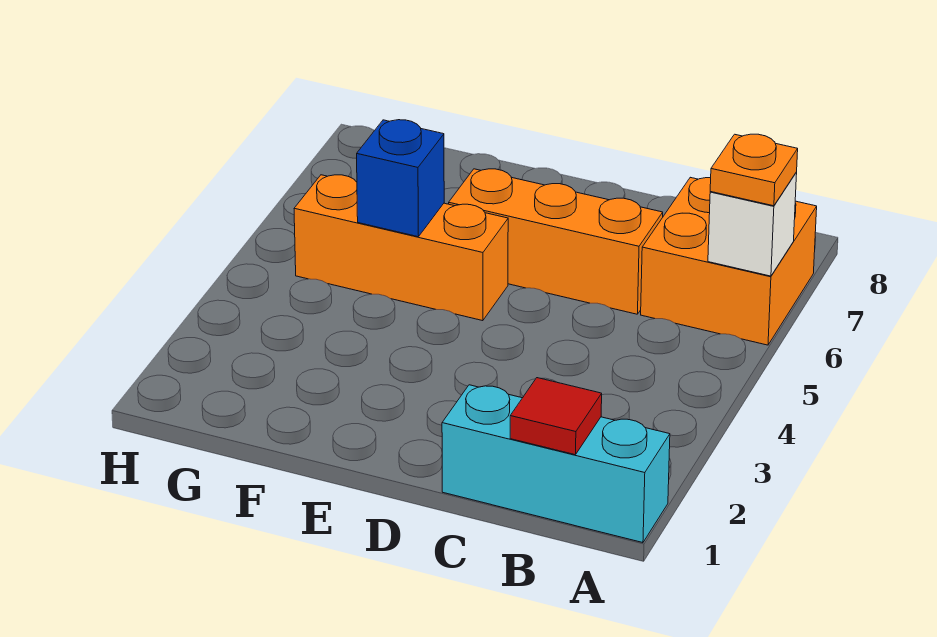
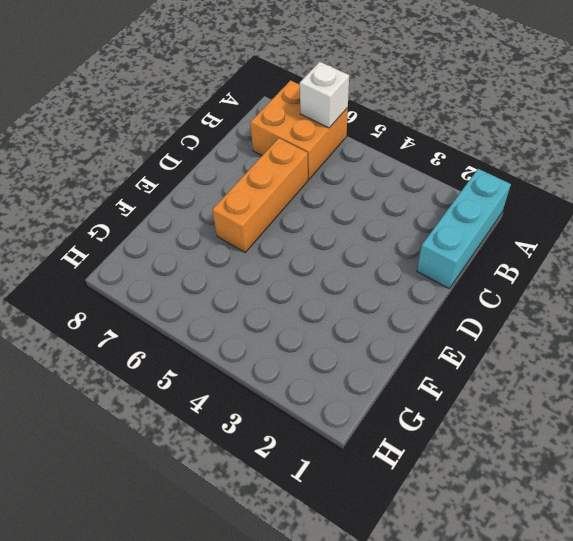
none -> orange 1x3 brick [294,175,508,321]
none -> red 1x1 tile [510,378,602,455]

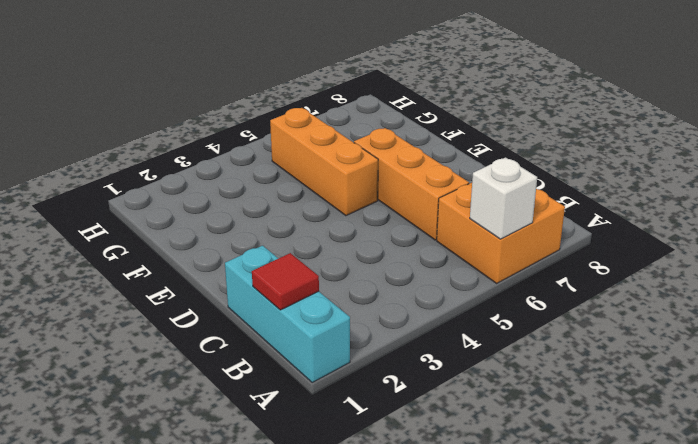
none -> blue 1x1 brick [357,120,444,237]
none -> orange 1x1 plate [710,134,798,206]

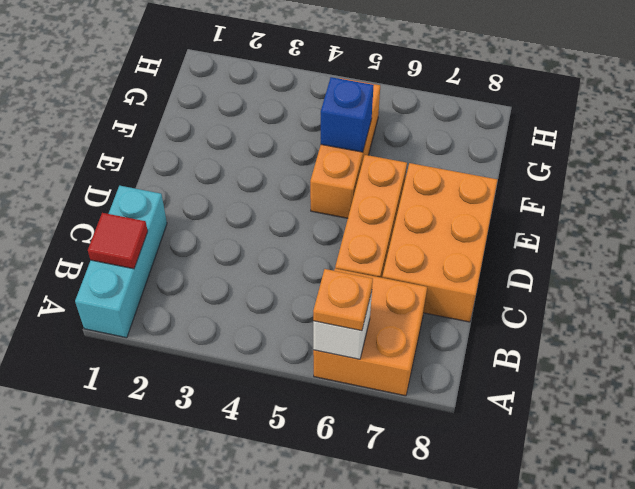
orange 2x3 brick [382,163,497,322] -> none

